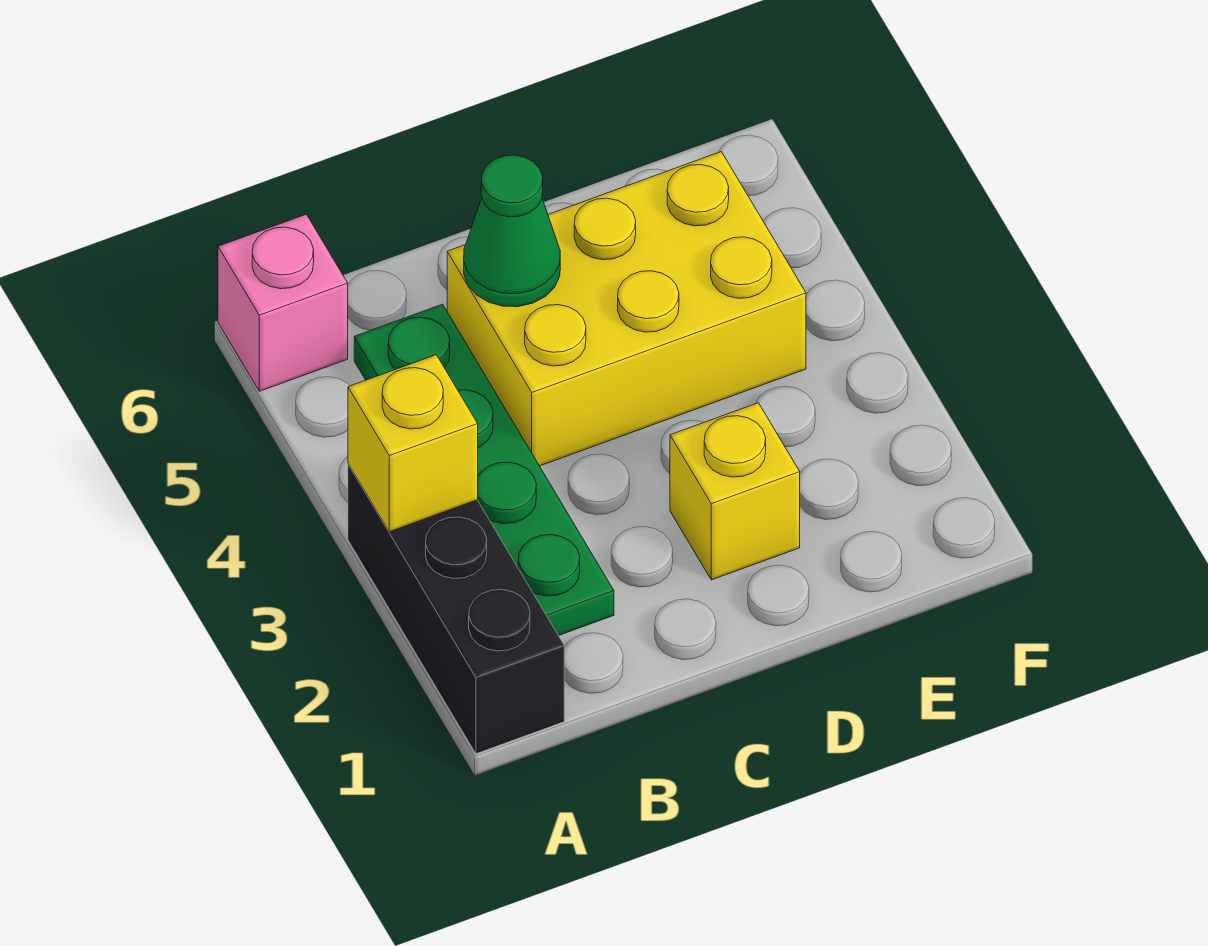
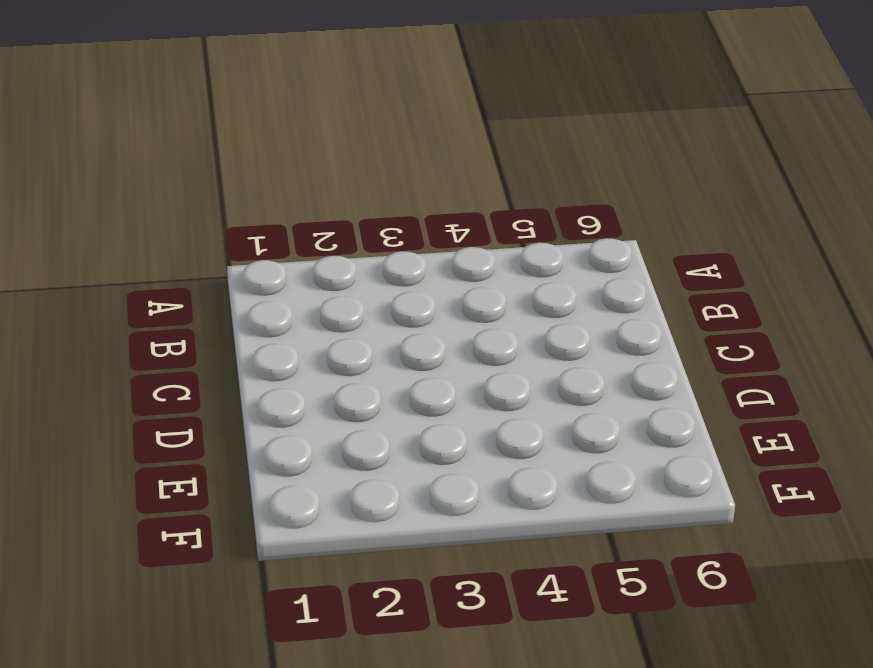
none -> black 1x3 brick [348,464,564,754]
none -> pink 1x1 brick [218,214,348,391]

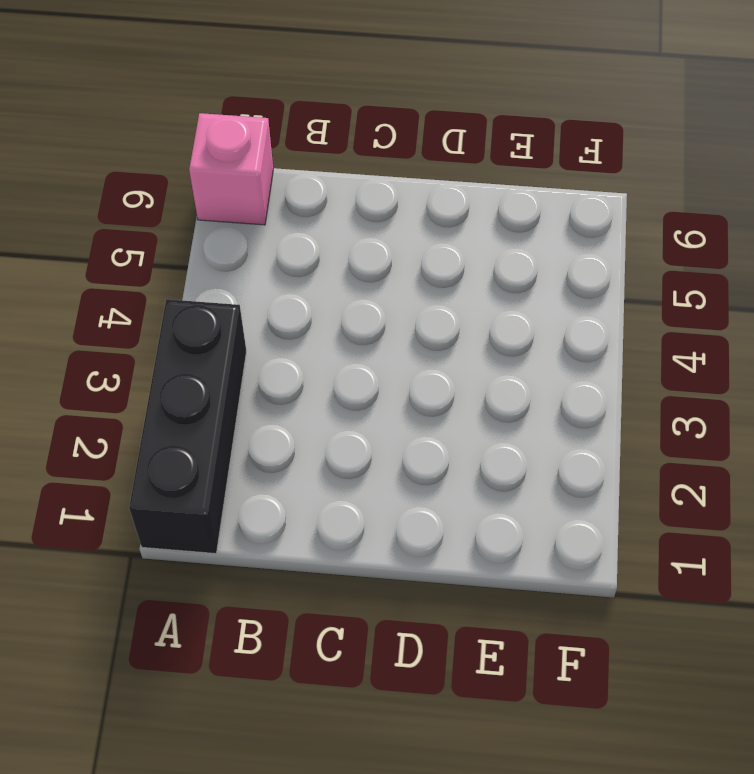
none -> green 1x4 plate [354,304,614,636]
none -> yellow 2x3 brick [447,152,806,466]

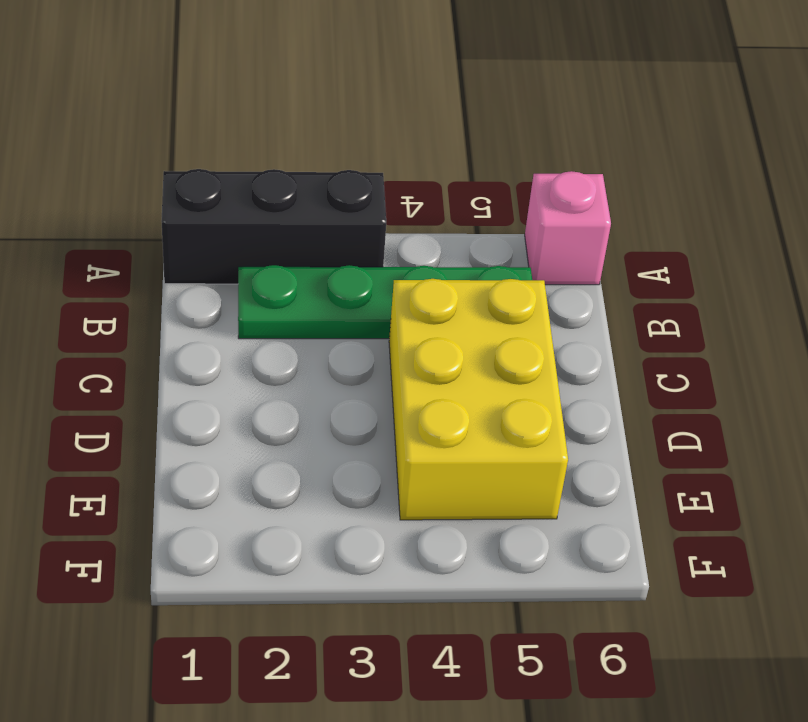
none -> yellow 1x1 brick [670,403,800,580]
none -> yellow 1x1 brick [348,355,478,532]

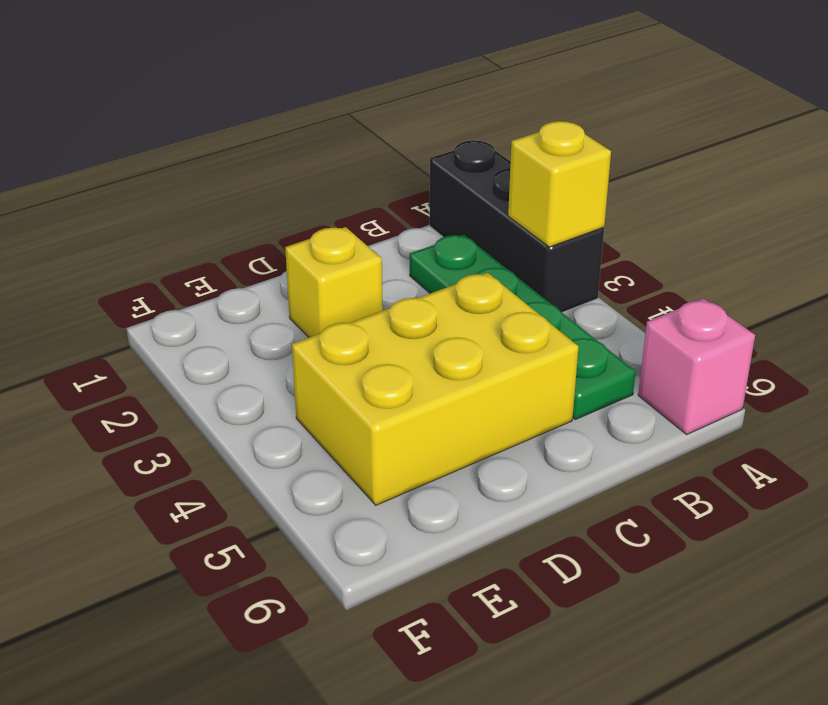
none -> green 1x1 cone [464,155,560,307]

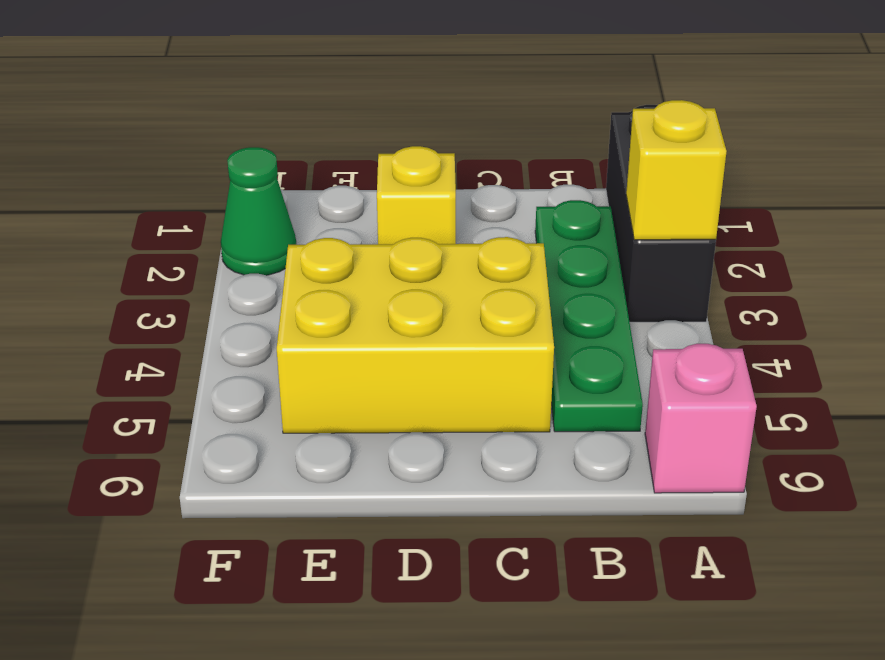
green 1x1 cone [221,147,296,275] -> green 1x1 cone moved to [464,155,560,307]

